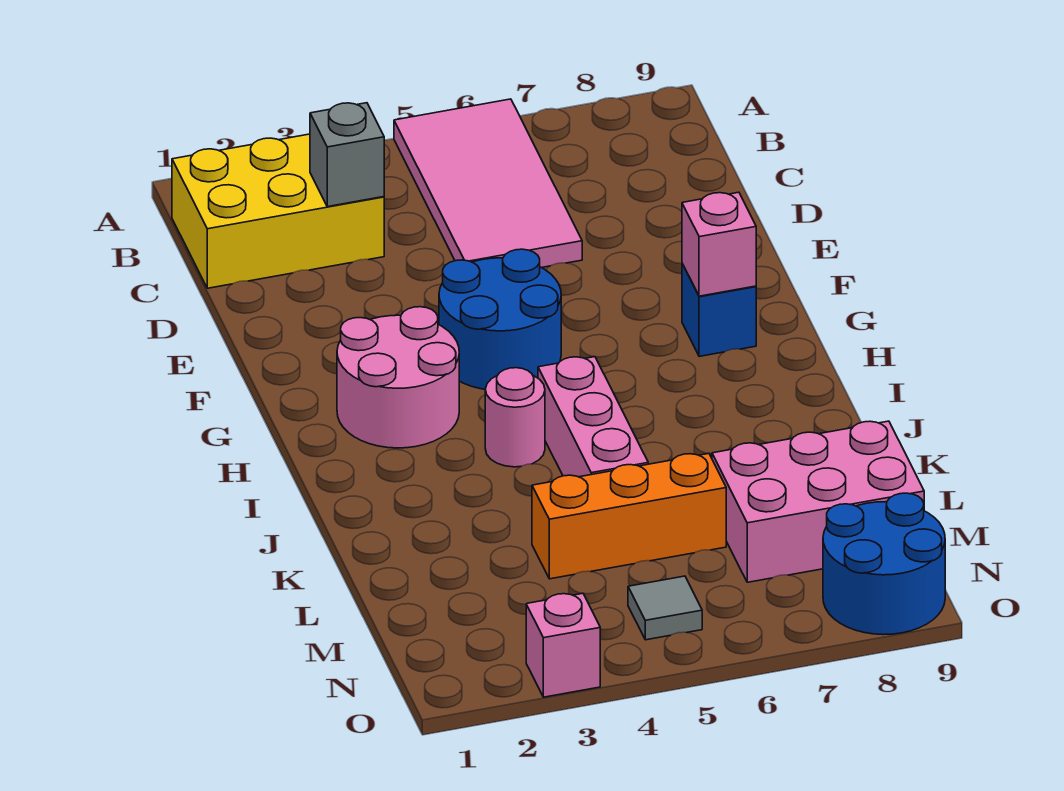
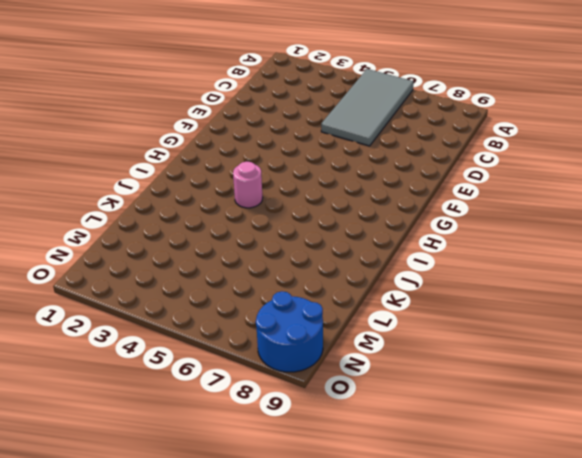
grey 2x4 tile [321,69,413,146] -> pink 2x4 tile [394,99,582,268]
none -> yellow 2x3 brick [172,134,384,288]
none -> blue 2x2 round brick [439,249,561,389]
none -> pink 2x2 round brick [337,307,459,448]

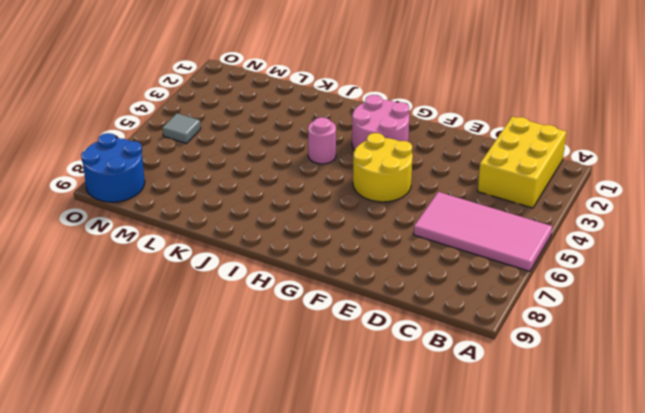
yellow 2x2 round brick [353,133,413,202] -> blue 2x2 round brick [439,249,561,389]
none -> blue 1x1 brick [682,264,756,356]
none -> pink 1x3 brick [538,357,648,477]
none -> orange 1x3 brick [532,453,726,579]

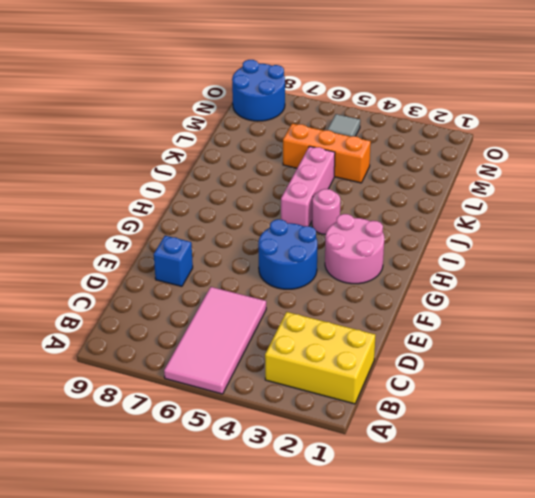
blue 1x1 brick [154,236,193,286] -> blue 1x1 brick moved to [682,264,756,356]
none -> pink 2x3 brick [712,421,924,582]
none -> pink 1x1 brick [526,593,600,697]
none -> grey 1x1 brick [310,103,384,207]

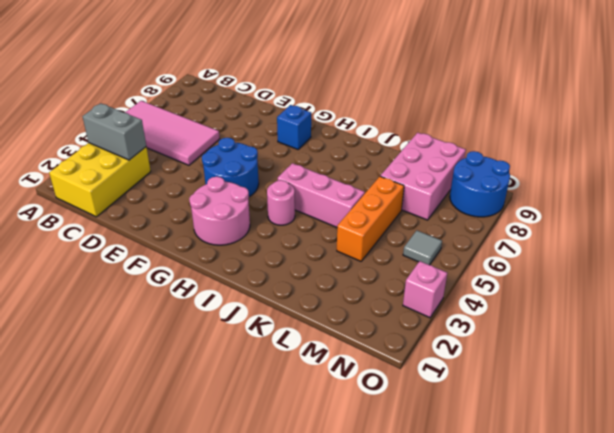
grey 1x2 brick [83,103,146,160] -> grey 1x1 brick [310,103,384,207]
none -> pink 1x1 brick [682,192,756,296]

